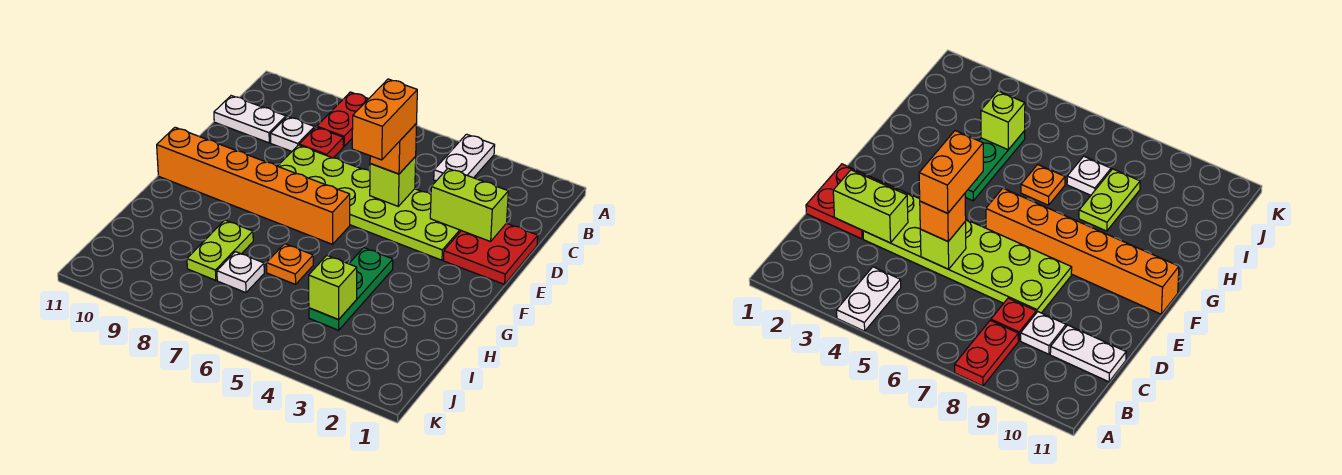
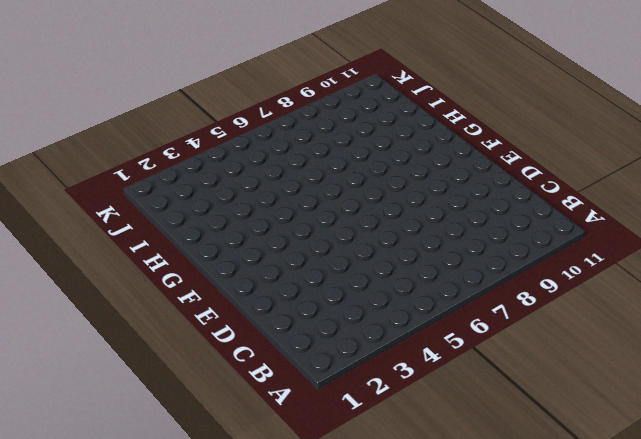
none -> white 1x2 plate [434,134,495,181]
none -> red 1x2 plate [317,92,368,146]
none -> red 1x1 plate [299,127,343,158]

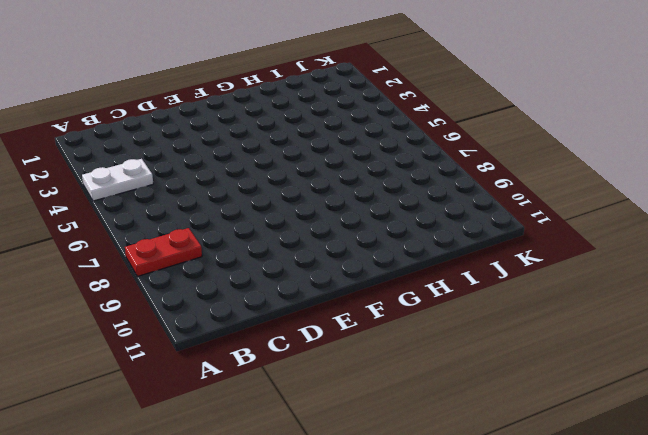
none -> red 1x1 plate [299,127,343,158]
none -> white 1x1 plate [270,117,315,151]
none -> white 1x2 plate [214,96,286,143]

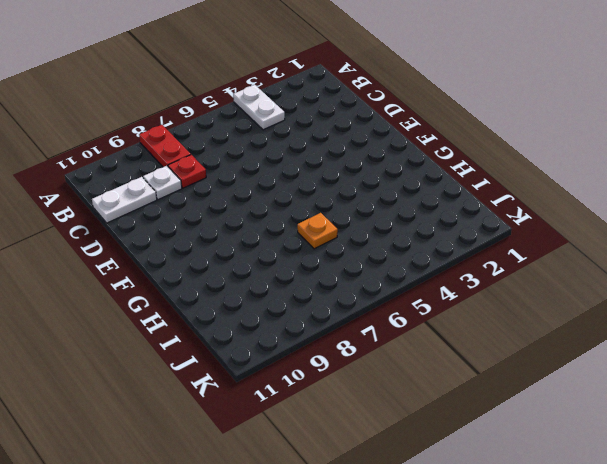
none -> red 2x2 plate [444,223,538,284]
none -> lime 2x6 plate [278,145,461,260]
none -> orange 1x6 brick [157,127,350,244]

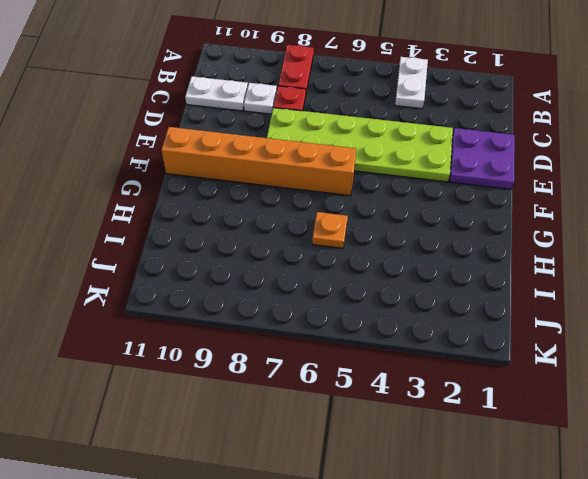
purple 2x2 plate [450,128,515,189] -> red 2x2 plate [444,223,538,284]
none -> green 1x3 plate [309,248,393,330]
none -> lime 1x2 plate [187,220,253,280]
none -> white 1x1 plate [217,252,264,293]

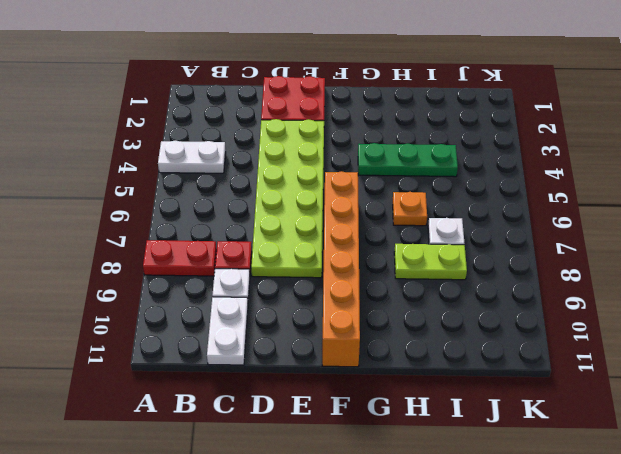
none -> lime 1x2 brick [430,169,508,242]
none -> lime 1x1 brick [370,157,416,206]
none -> lime 1x1 brick [309,256,357,320]

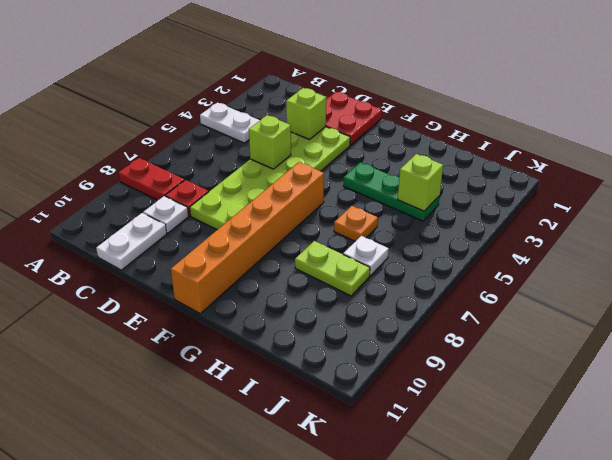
lime 1x1 brick [286,88,326,140] -> lime 1x2 brick [430,169,508,242]
none -> orange 1x1 brick [370,124,417,174]
none -> orange 1x2 brick [352,79,417,160]

